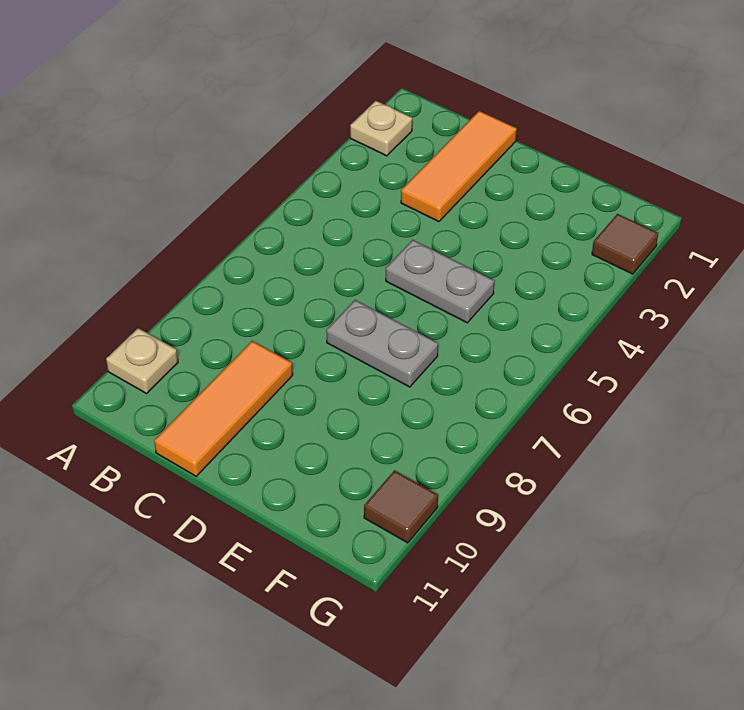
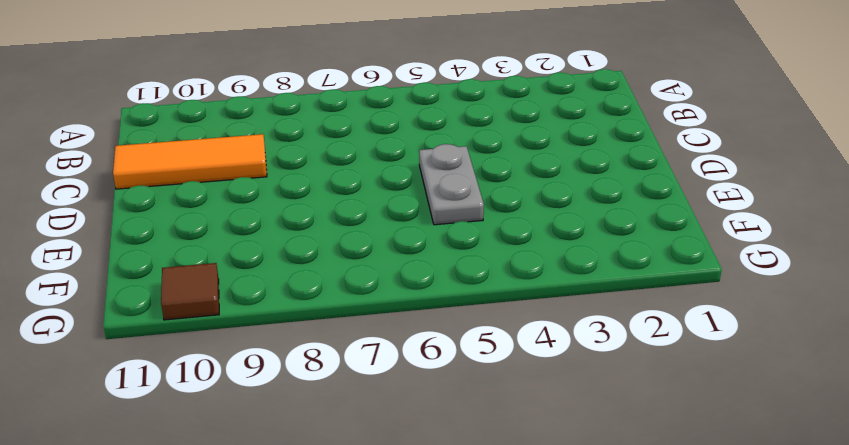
none -> tan 1x1 plate [350,101,412,156]
none -> tan 1x1 plate [106,328,178,394]

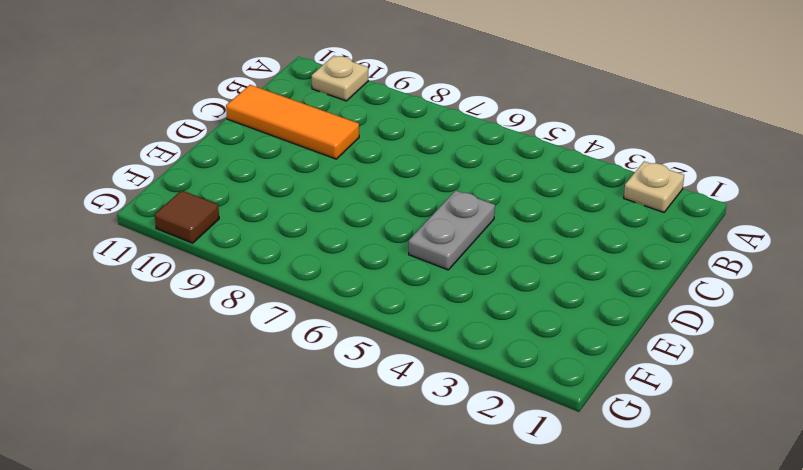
none -> orange 1x3 tile [401,111,517,222]
none -> grey 1x2 plate [326,300,438,387]

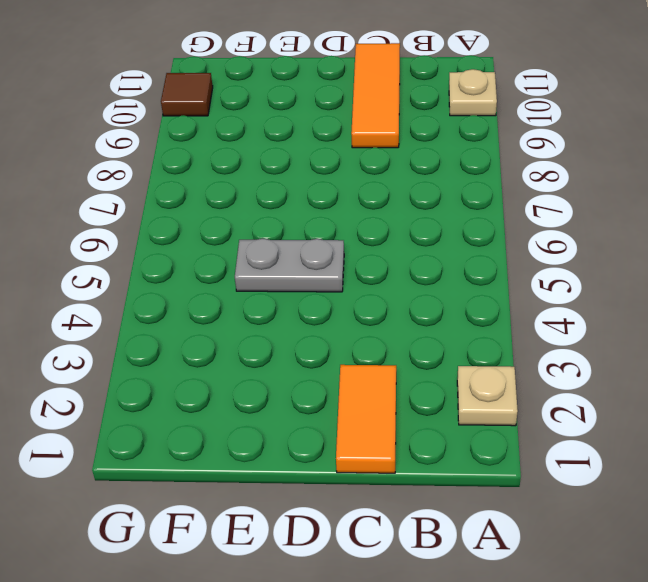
orange 1x2 tile [336,365,396,473] -> orange 1x3 tile [401,111,517,222]
none -> grey 1x2 plate [326,300,438,387]
none -> brown 1x1 tile [592,214,658,274]

